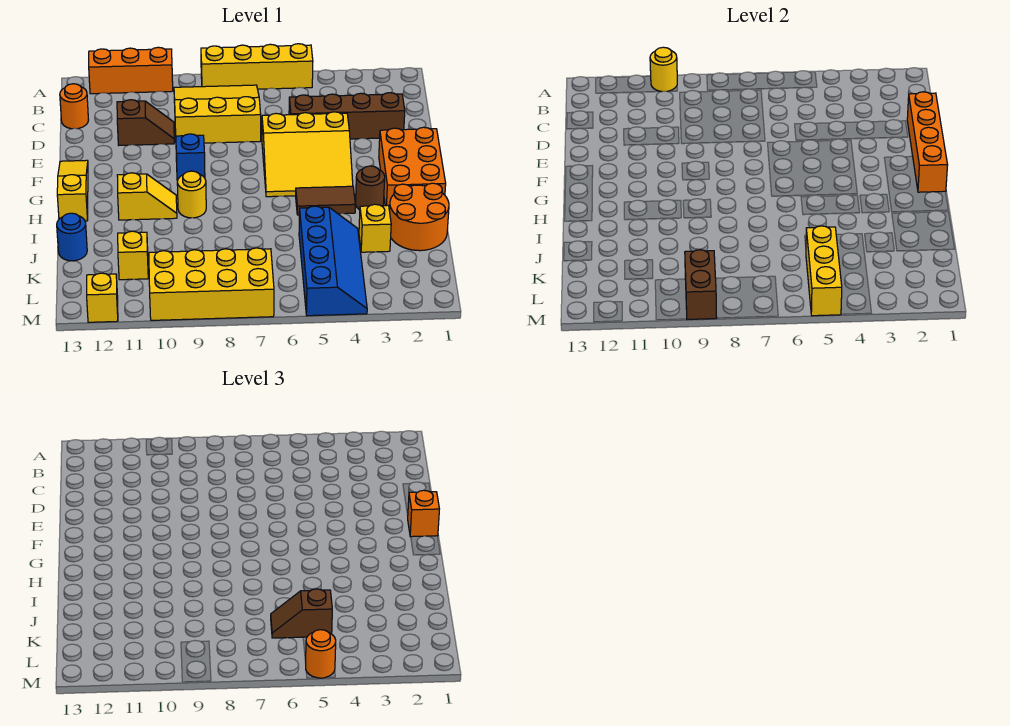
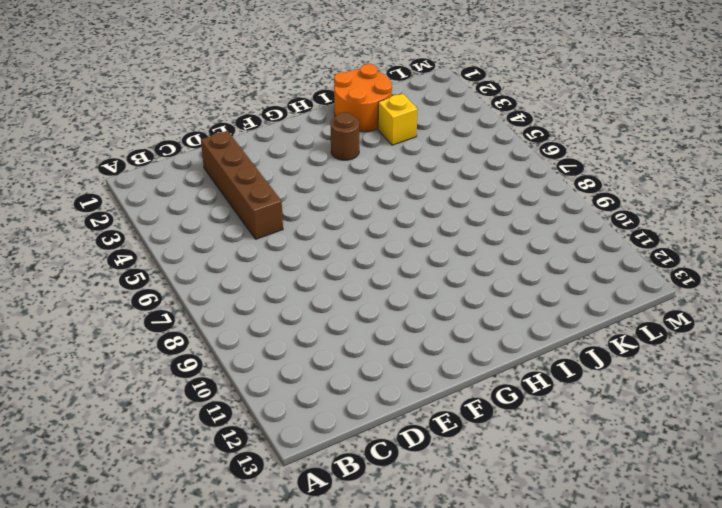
none -> yellow 1x4 brick [201,44,313,89]
none -> orange 1x3 brick [89,47,173,94]
none -> yellow 3x3 slope [174,85,261,143]

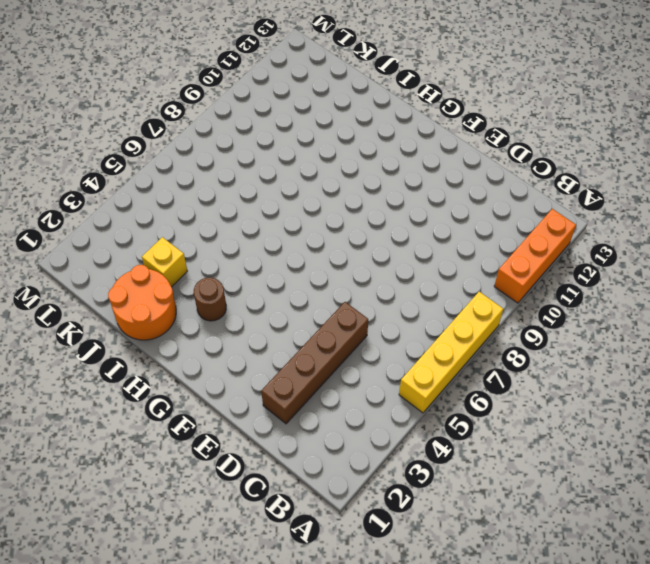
none -> yellow 3x3 slope [174,85,261,143]
none -> orange 1x1 round brick [60,84,88,129]
none -> brown 1x2 slope [117,100,174,145]

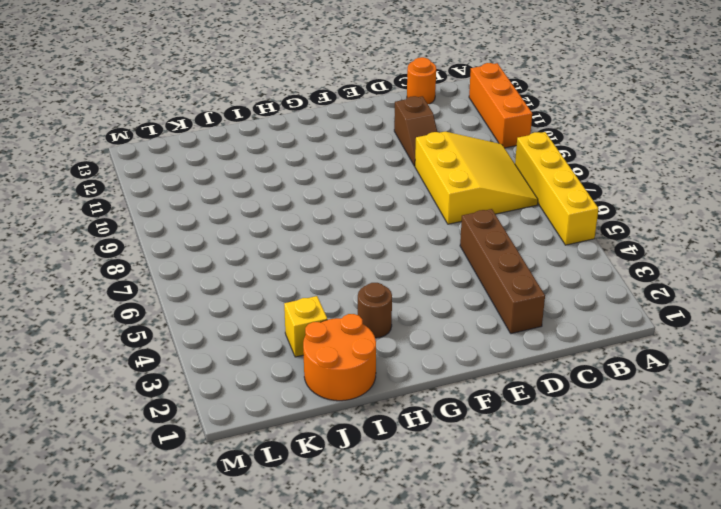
none -> yellow 3x3 slope [262,112,353,197]
none -> orange 2x3 brick [379,127,446,211]
none -> blue 1x1 brick [176,134,205,180]

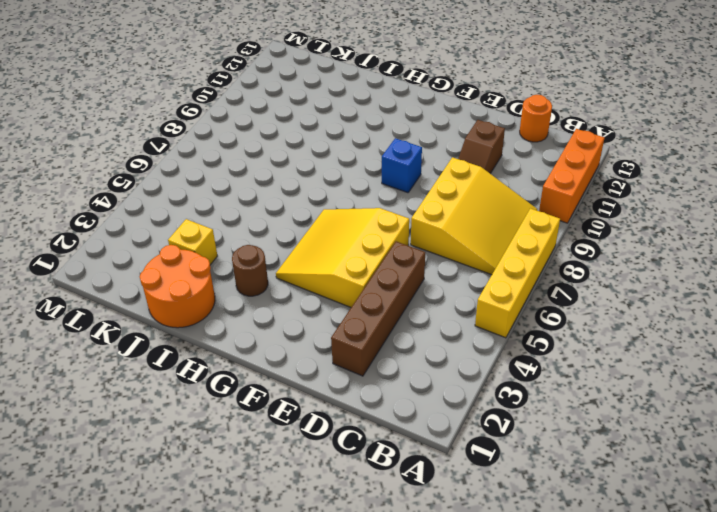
none -> orange 2x3 brick [379,127,446,211]
none -> yellow 1x3 slope [57,160,88,221]
none -> brown 1x2 tile [296,186,355,215]

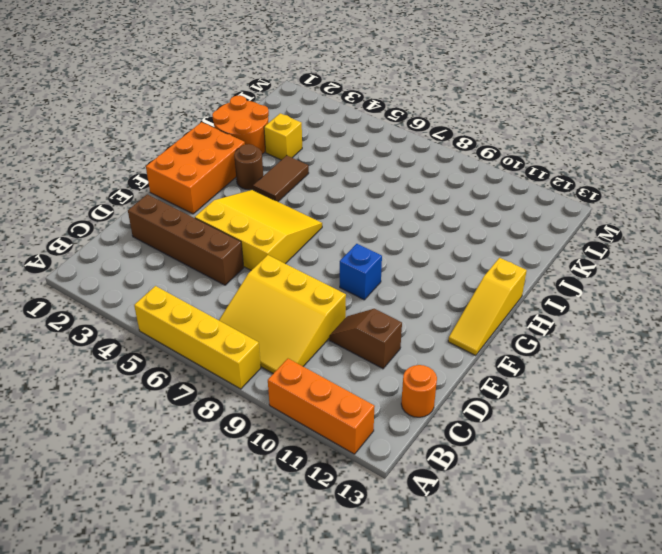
brown 1x2 tile [253,156,309,202] -> brown 1x2 tile turned to [296,186,355,215]
none -> yellow 1x1 round brick [177,171,206,218]
none -> yellow 1x2 slope [117,173,177,220]
none -> blue 2x4 slope [299,206,367,316]

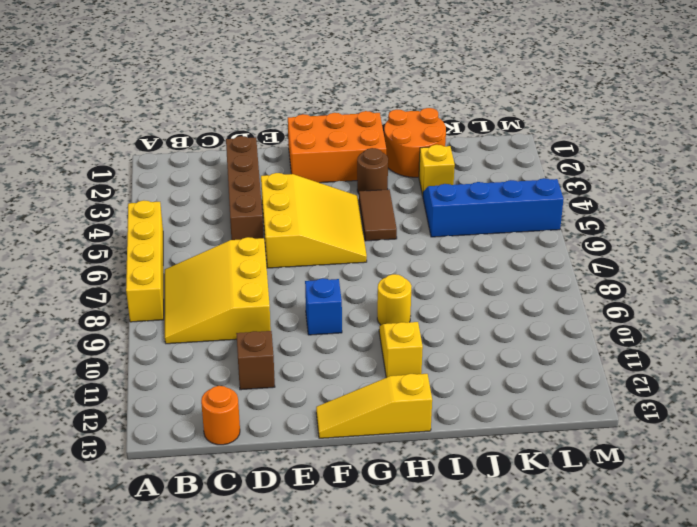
none -> orange 1x3 brick [89,47,173,94]
none -> blue 1x1 round brick [57,213,87,261]
none -> yellow 1x1 brick [118,231,148,280]

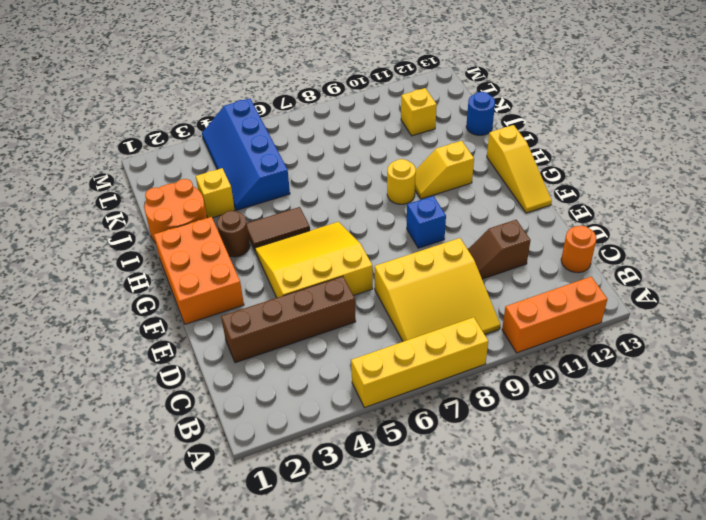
none -> yellow 2x4 brick [149,248,274,320]
none -> yellow 1x1 brick [87,273,118,322]
none -> yellow 1x1 round brick [650,47,677,92]

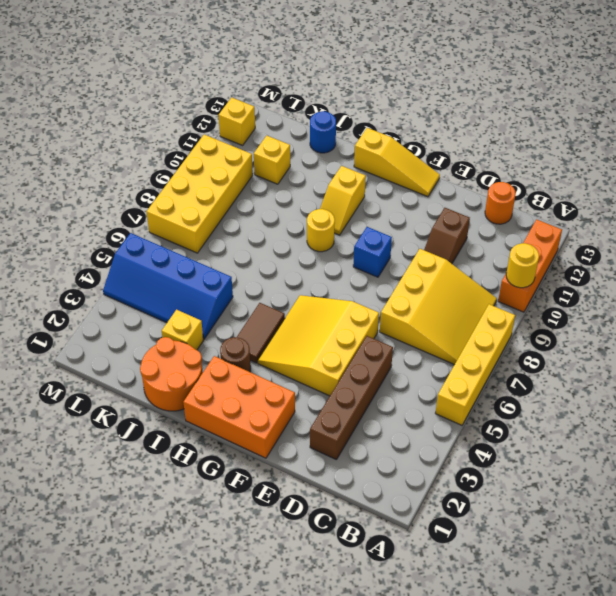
none -> orange 1x4 brick [907,92,948,192]
none -> yellow 1x3 brick [806,226,842,316]
none -> brown 1x2 brick [685,250,717,319]

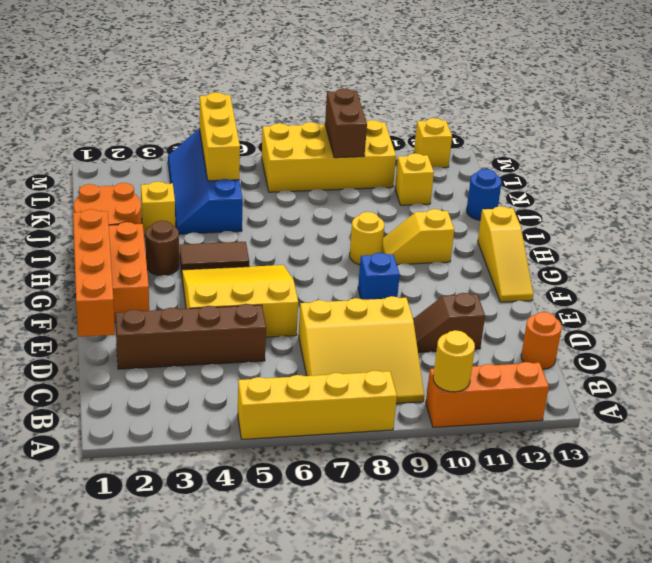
none -> orange 1x1 brick [408,490,439,537]
none -> brown 1x2 slope [271,589,332,638]
none -> orange 1x1 round brick [305,630,336,678]

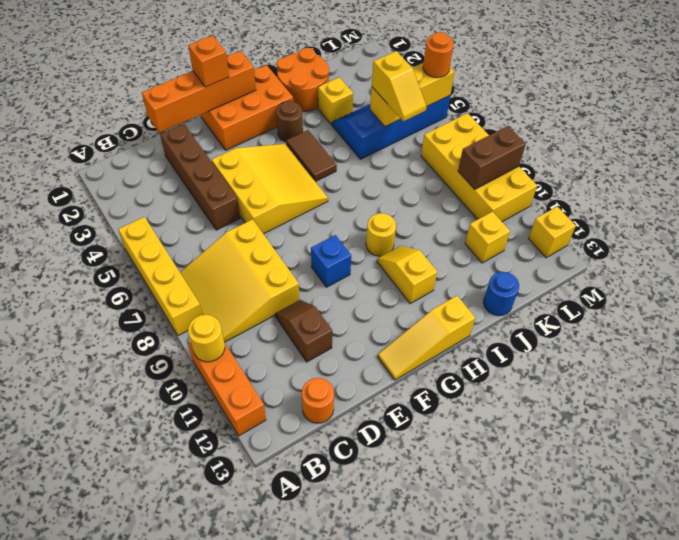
yellow 1x2 slope [372,51,427,121] -> brown 1x2 slope [271,589,332,638]

